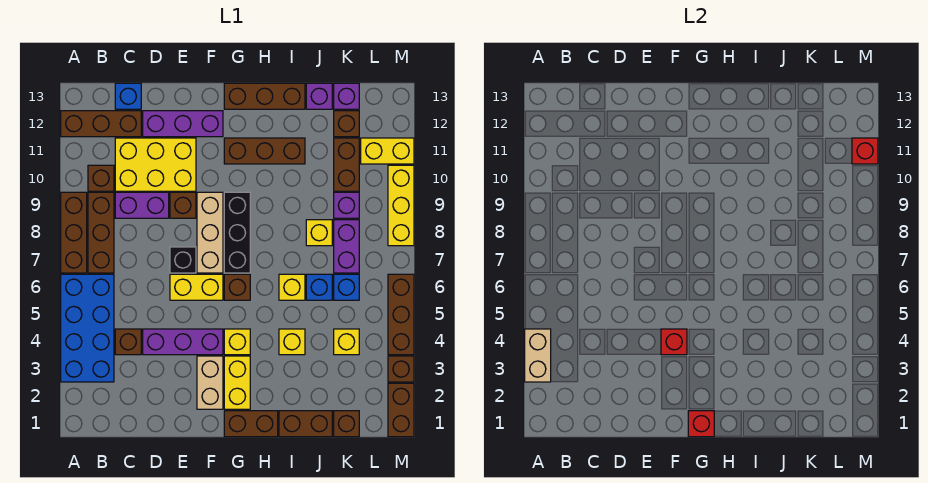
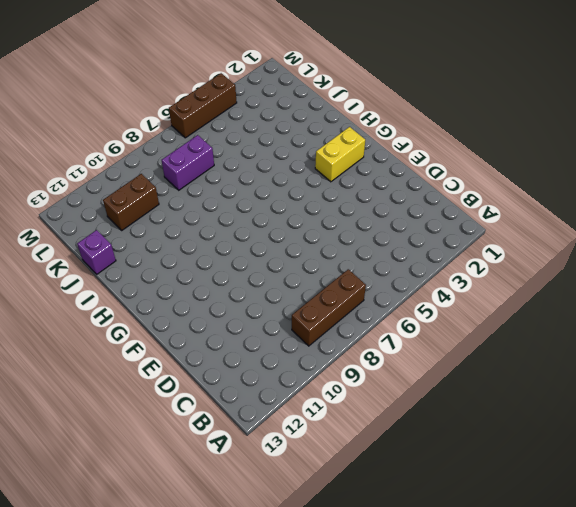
none -> blue 2x4 brick [61,274,114,382]
none -> brown 1x3 brick [61,192,87,273]
none -> brown 1x3 brick [61,111,141,137]
none -> brown 1x1 brick [88,165,114,191]

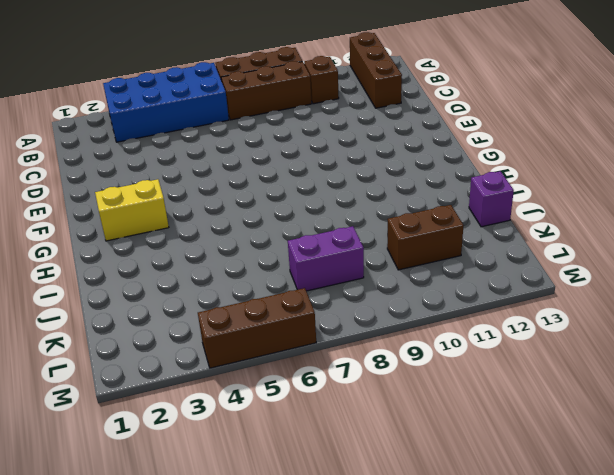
none -> brown 1x1 brick [115,329,141,355]
none -> purple 1x2 brick [115,192,169,218]
none -> yellow 2x3 brick [115,138,196,191]
none -> blue 1x1 brick [115,83,141,109]

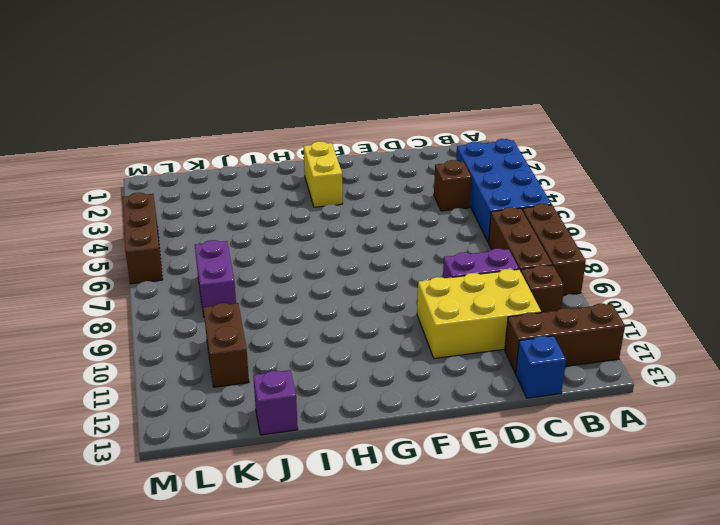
none -> purple 1x3 brick [143,329,223,355]
none -> purple 1x3 brick [143,111,223,137]
none -> yellow 1x2 brick [170,274,223,300]
none -> black 1x1 brick [170,247,196,273]

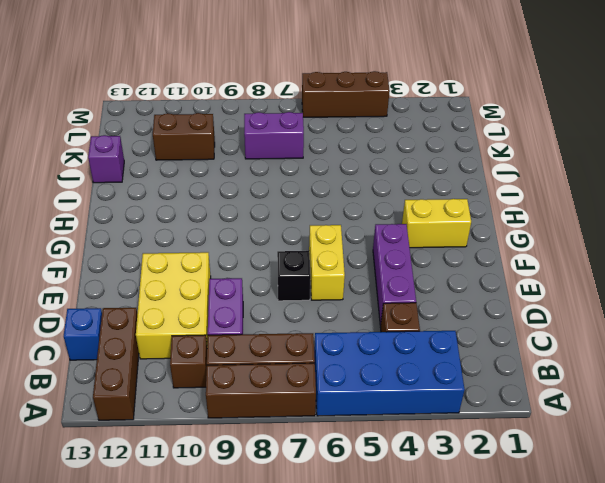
none -> purple 1x3 brick [143,111,223,137]
none -> brown 1x1 brick [170,192,196,218]
none -> tan 1x2 brick [197,356,223,409]
none -> tan 1x3 brick [197,192,223,273]

